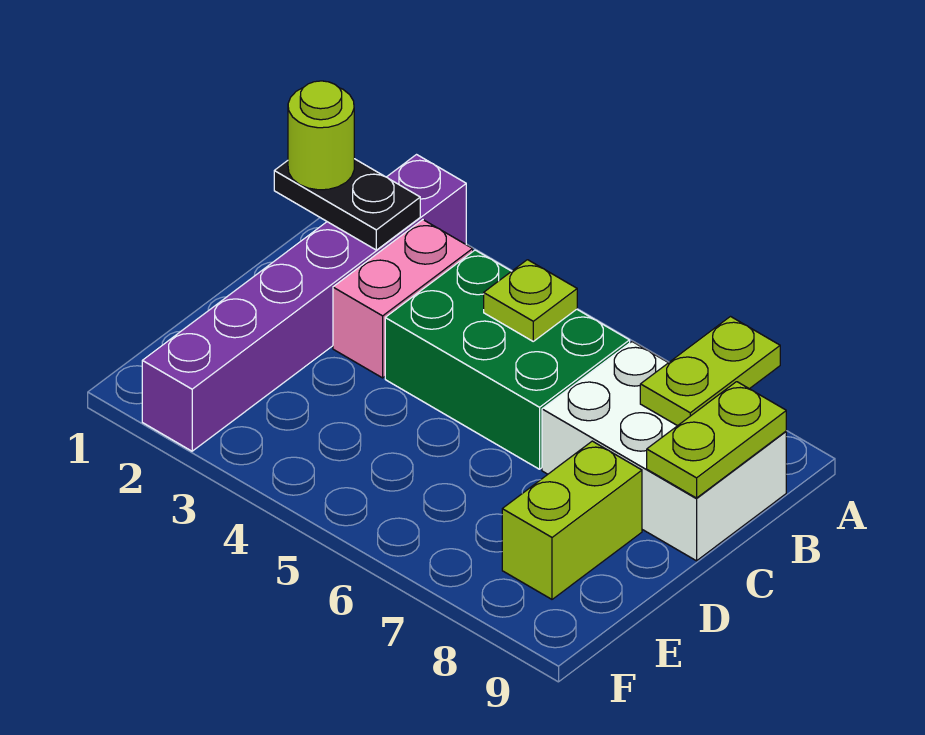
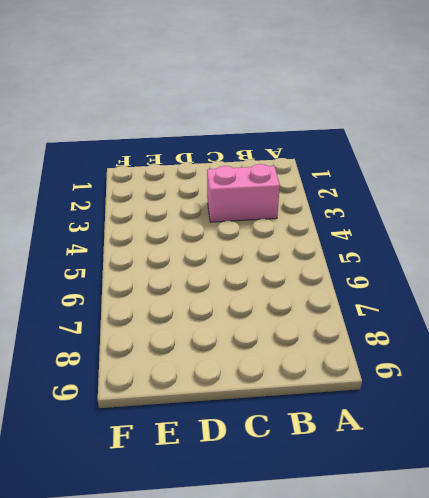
none -> purple 1x6 brick [142,155,466,451]
none -> green 2x3 brick [385,250,630,469]

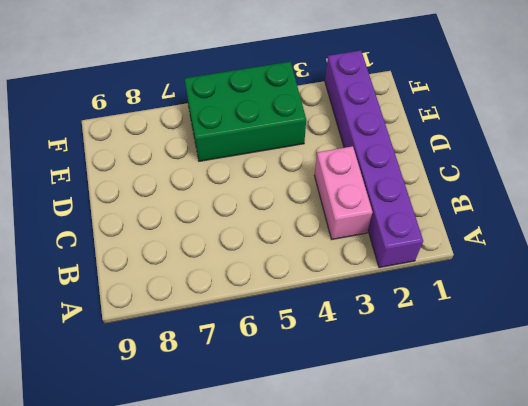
green 2x3 brick [185,62,306,161] -> green 2x3 brick moved to [385,250,630,469]
none -> white 2x3 brick [542,342,786,561]
none -> lime 1x2 brick [502,441,642,599]

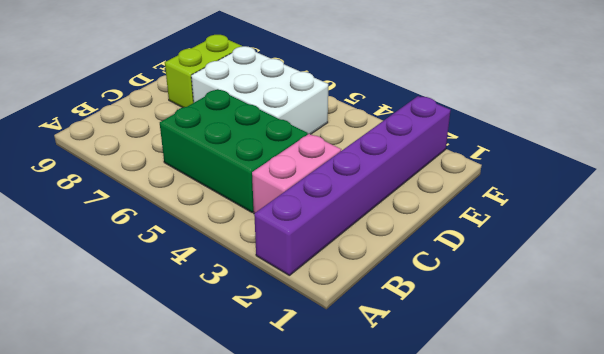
white 2x3 brick [191,46,328,134] -> white 2x3 brick moved to [542,342,786,561]
none -> lime 1x2 plate [640,317,780,426]
none -> black 1x2 plate [274,159,420,250]

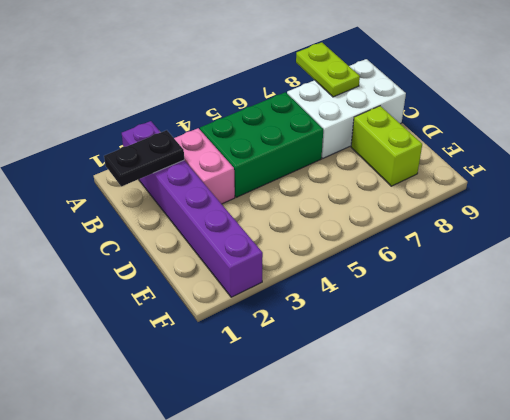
none -> lime 1x1 plate [484,260,577,341]
none -> lime 1x2 plate [647,382,786,498]

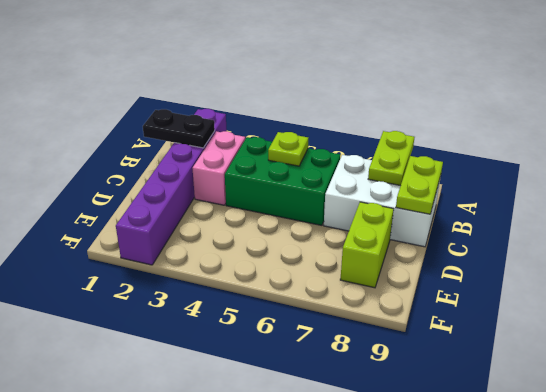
none -> lime 1x1 round brick [288,81,354,190]

